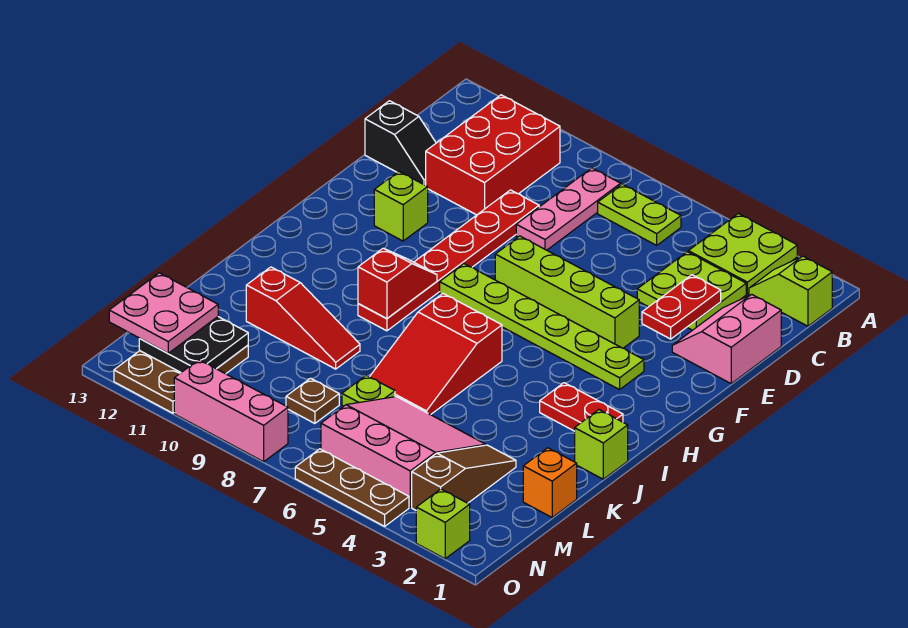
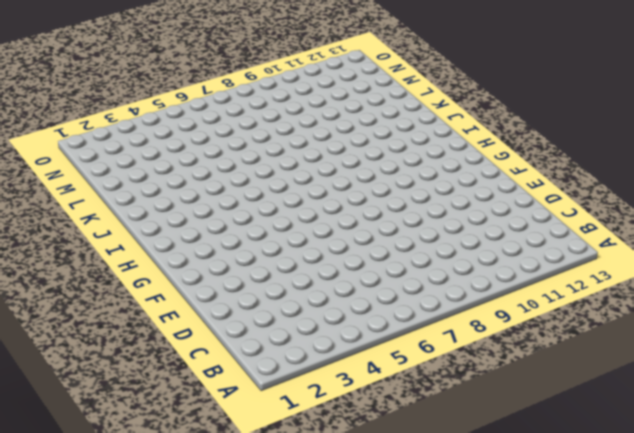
none -> lime 2x2 plate [688,214,797,294]
none -> lime 1x2 slope [749,256,832,326]
none -> lime 1x2 plate [598,184,681,245]

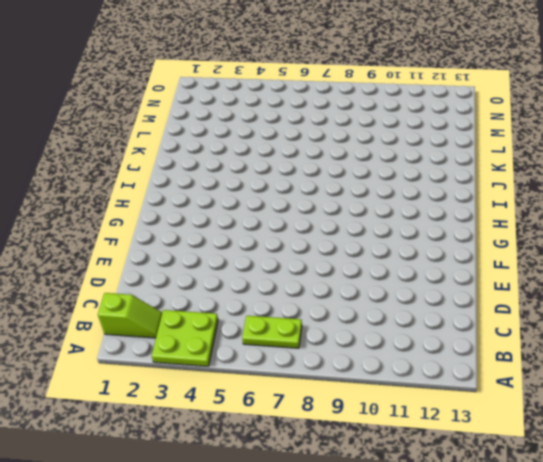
none -> pink 1x3 plate [516,168,621,250]
none -> red 2x3 brick [426,95,560,215]
none -> lime 2x2 plate [637,252,746,330]

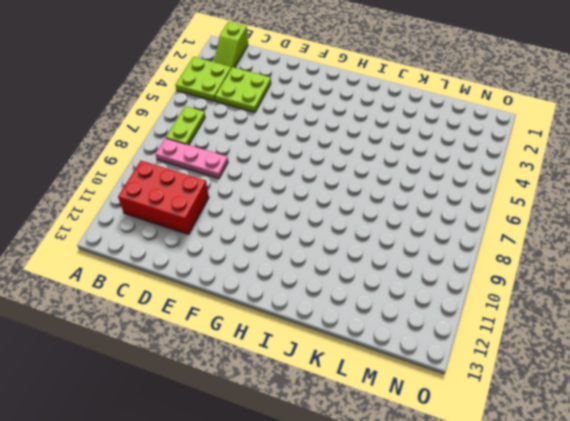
none -> pink 2x2 slope [672,294,781,383]
none -> red 1x6 plate [358,190,539,331]
none -> black 1x2 slope [365,101,436,185]

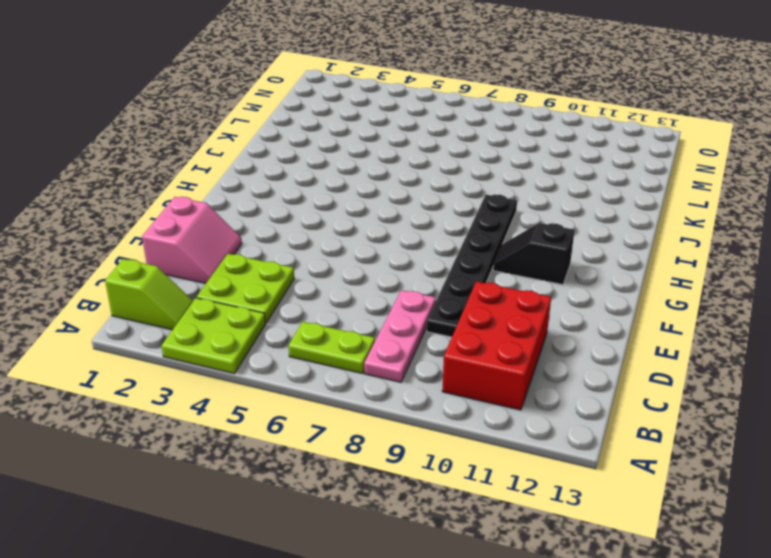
black 1x6 plate [427,194,517,337] -> red 1x6 plate [358,190,539,331]
black 1x2 slope [493,223,575,285] -> black 1x2 slope moved to [365,101,436,185]
none -> lime 1x4 brick [495,236,639,348]
none -> lime 1x1 brick [374,171,428,241]
none -> lime 1x6 plate [440,264,644,390]

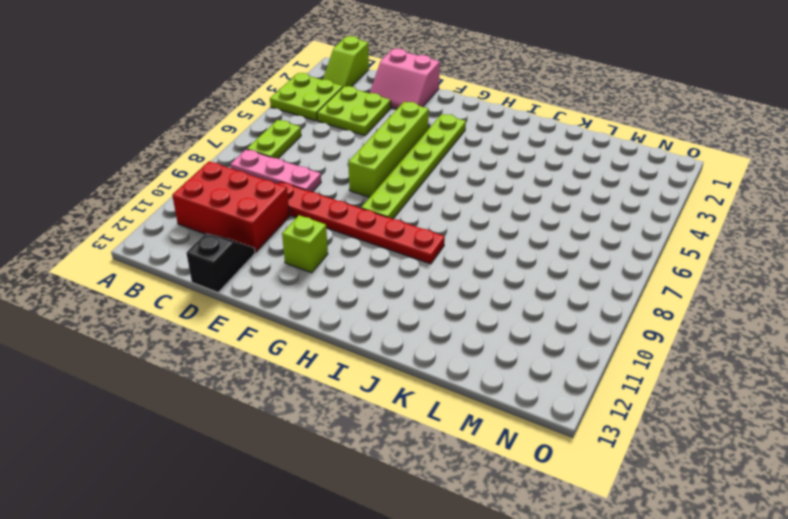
none -> red 1x2 plate [540,383,623,431]
none -> red 2x3 slope [370,294,502,415]
none -> lime 1x1 brick [575,410,628,479]

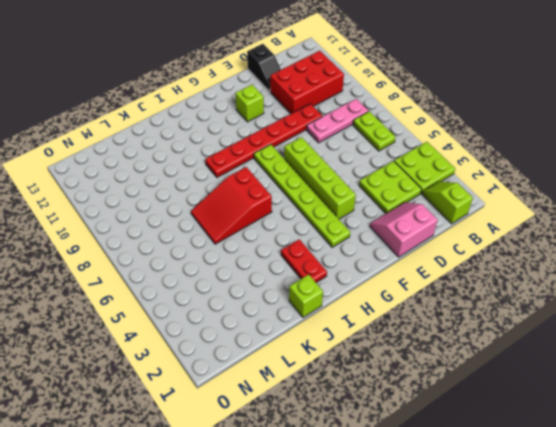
none -> red 1x3 slope [246,267,360,369]
none -> orange 1x1 brick [523,448,577,517]
none -> brown 1x3 slope [412,445,516,510]

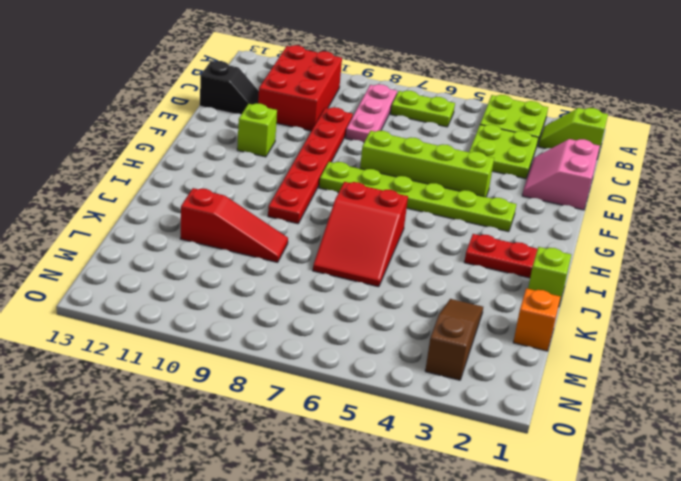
none -> pink 3x3 slope [321,397,486,507]
none -> lime 1x1 plate [342,375,395,406]
none -> brown 1x1 plate [286,378,339,423]

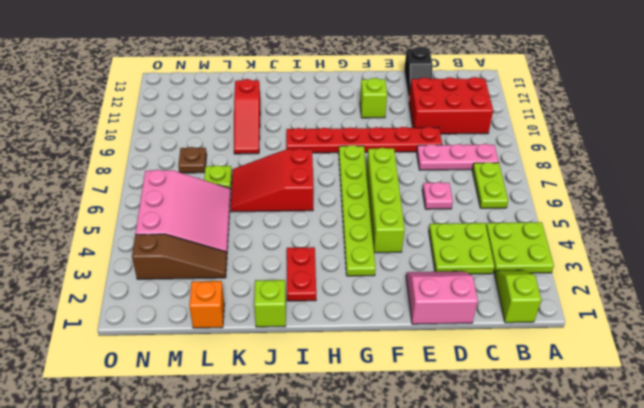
pink 1x1 plate [422,182,453,209] -> none
none -> brown 2x3 plate [114,345,248,413]
none -> lime 1x1 brick [416,489,470,559]
none -> brown 1x3 plate [295,449,409,526]

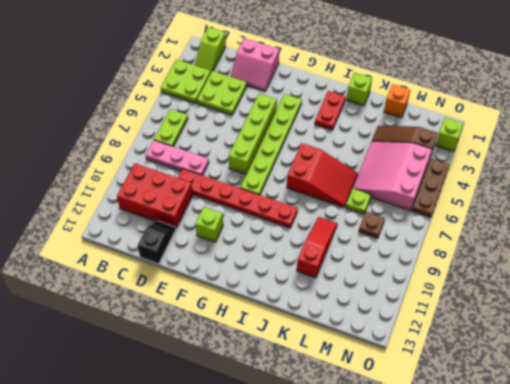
none -> brown 2x3 plate [114,345,248,413]
none -> pink 1x3 brick [174,360,288,462]
none -> red 1x2 plate [642,275,721,339]

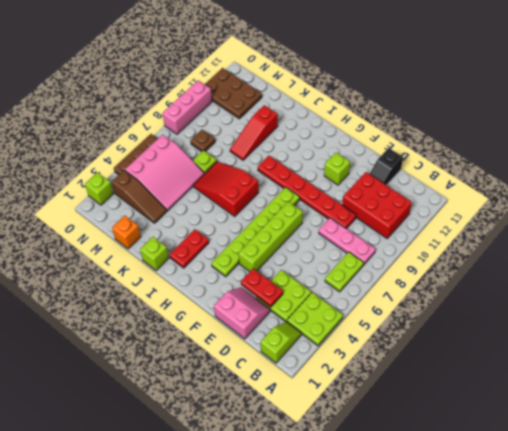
none -> red 1x2 slope [358,248,437,318]
none -> black 2x2 plate [139,317,248,372]
none -> pink 2x2 plate [109,273,218,353]

